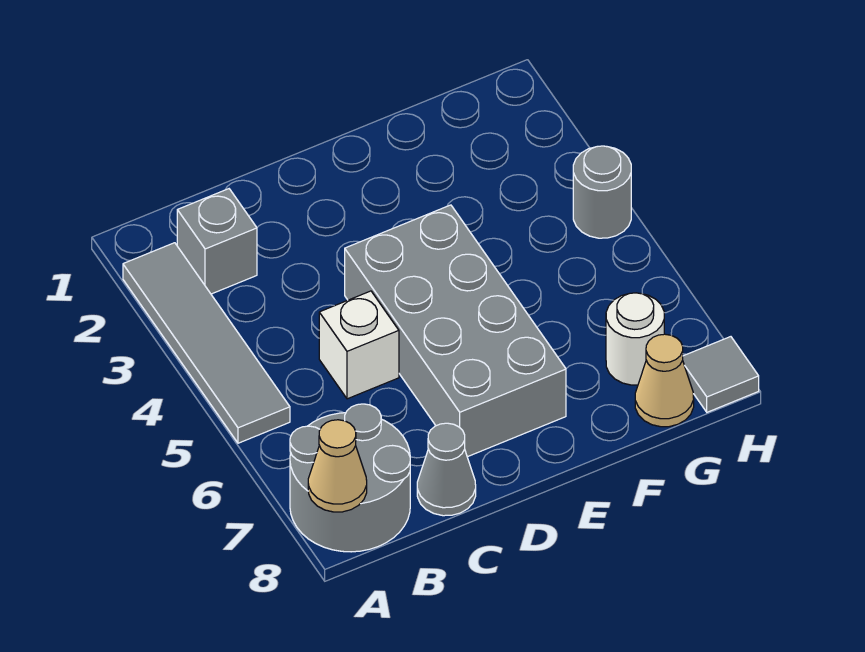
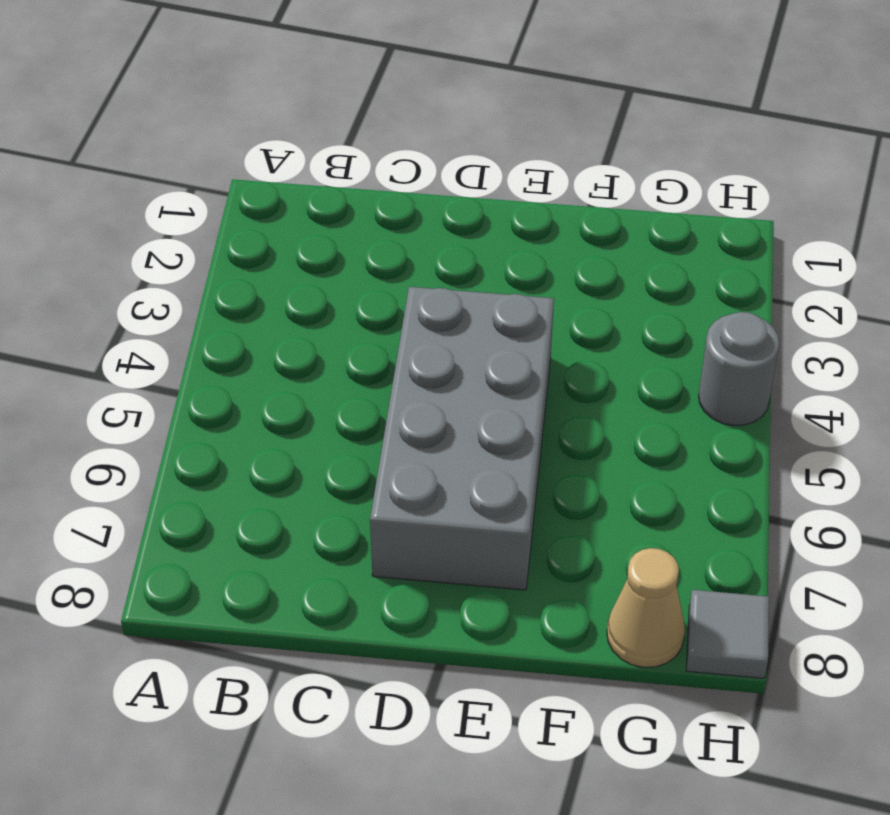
none -> grey 1x4 tile [123,243,290,443]
none -> grey 2x2 round brick [290,404,410,552]

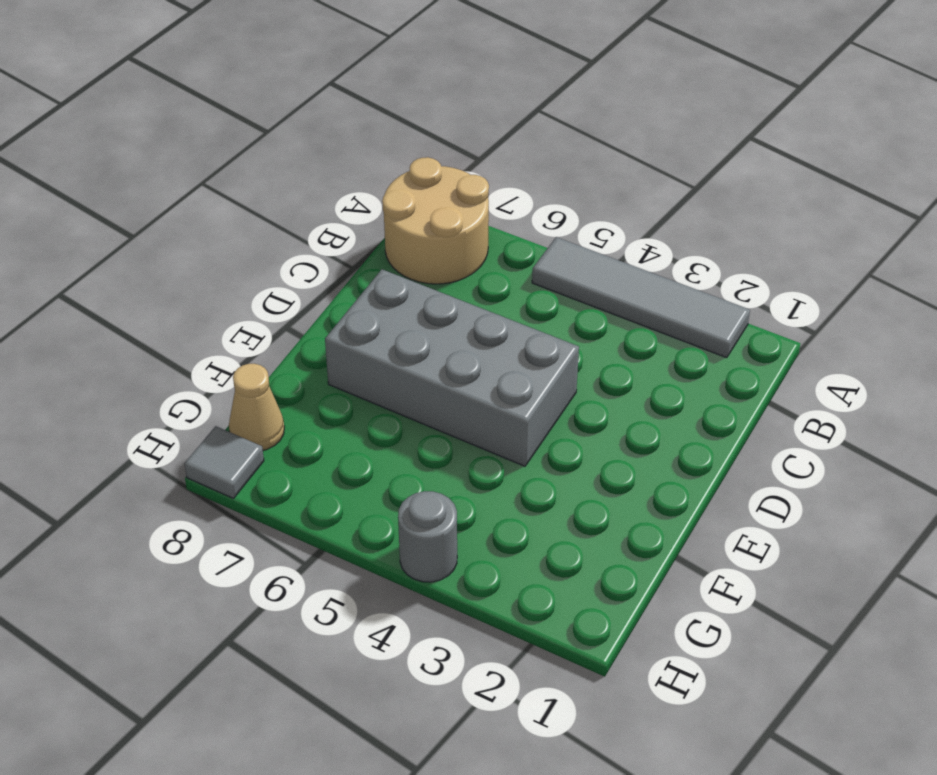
tan 2x2 round brick [382,157,489,284] -> grey 2x2 round brick [290,404,410,552]
none -> grey 1x1 brick [177,189,257,294]
none -> white 1x1 brick [319,291,399,399]

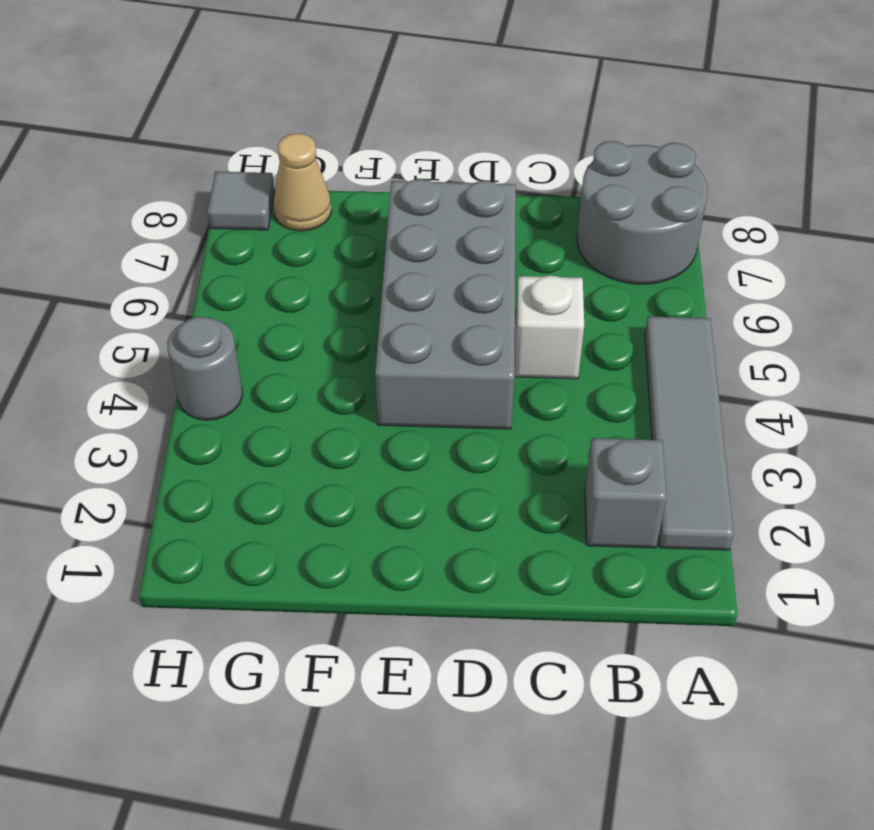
none -> grey 1x1 cone [417,423,476,516]
none -> white 1x1 round brick [606,293,664,385]

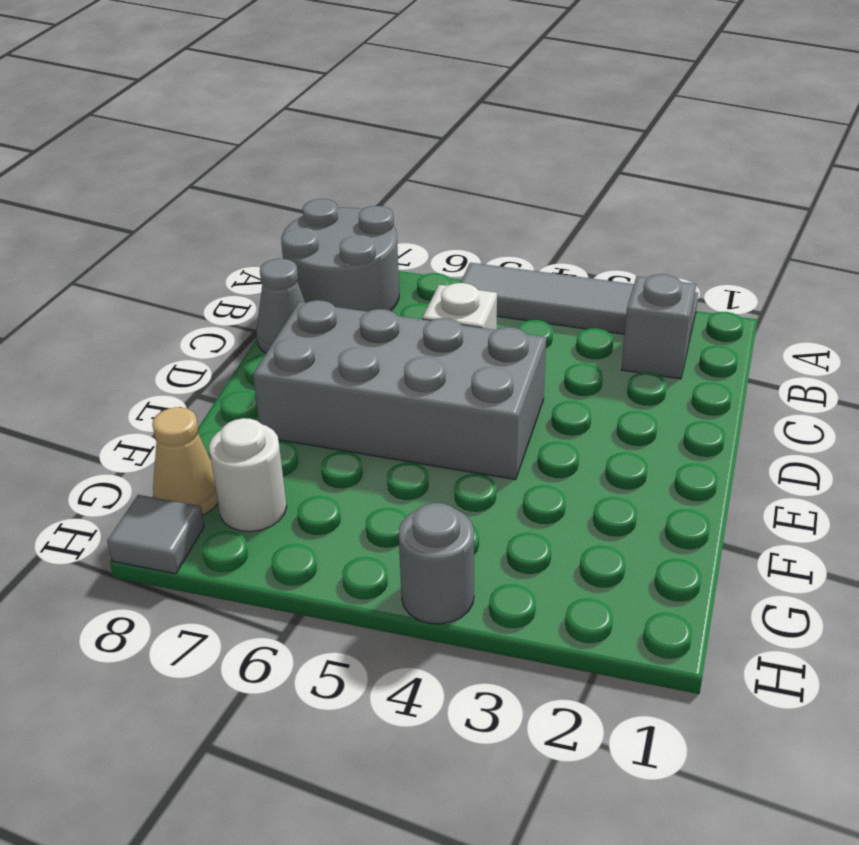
none -> tan 1x1 cone [308,420,367,512]

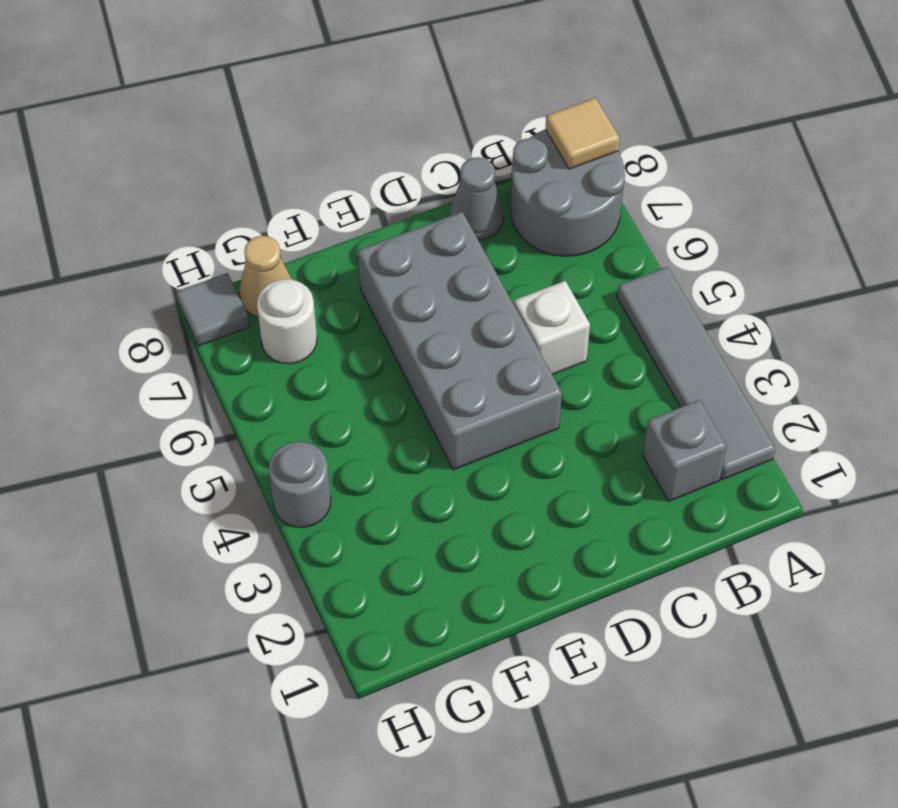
tan 1x1 tile [546,98,620,169] -> tan 1x1 cone [308,420,367,512]

